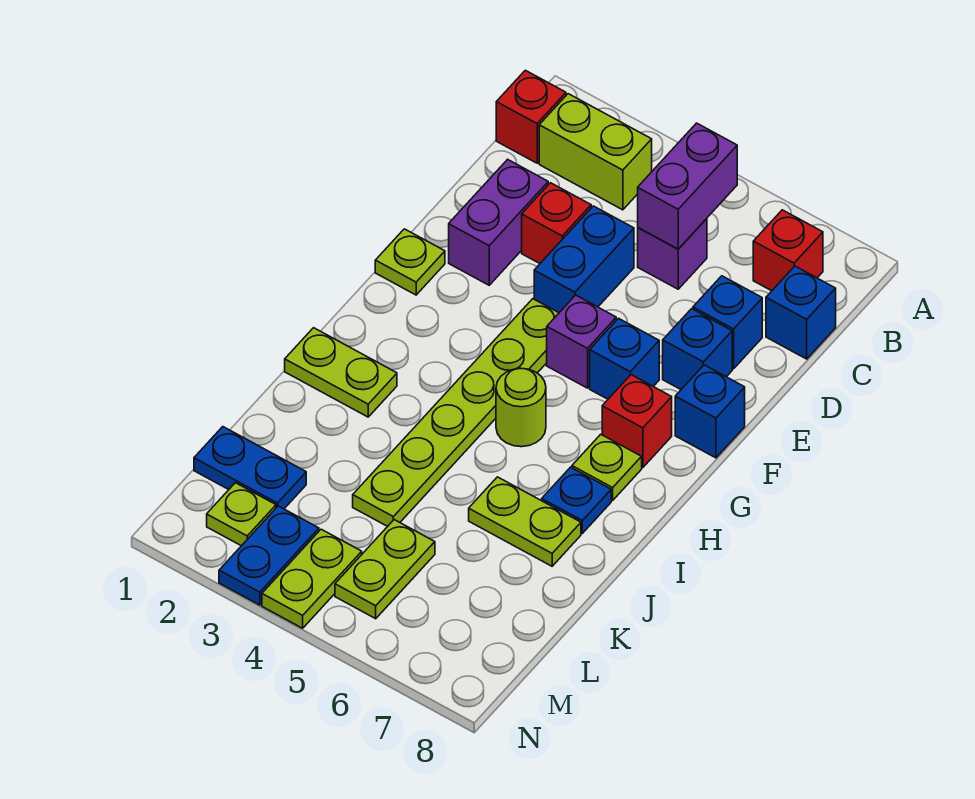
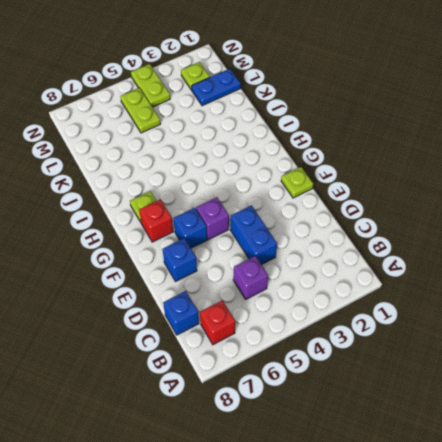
none -> red 1x1 brick [496,70,566,163]
none -> lime 1x2 brick [539,94,652,210]
none -> purple 1x2 brick [449,159,548,285]

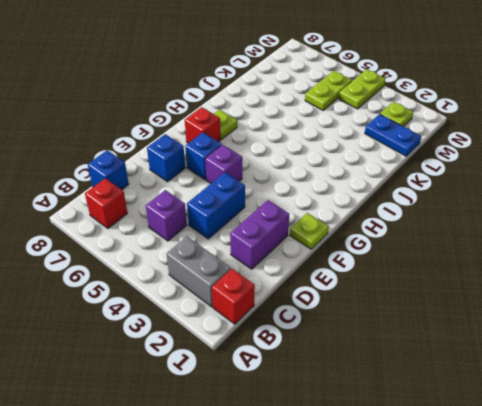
grey 1x2 brick [167,236,231,307] -> lime 1x2 brick [539,94,652,210]
none -> red 1x1 brick [522,183,591,263]
none -> blue 1x1 brick [693,276,762,369]
none -> lime 1x6 plate [353,299,559,527]

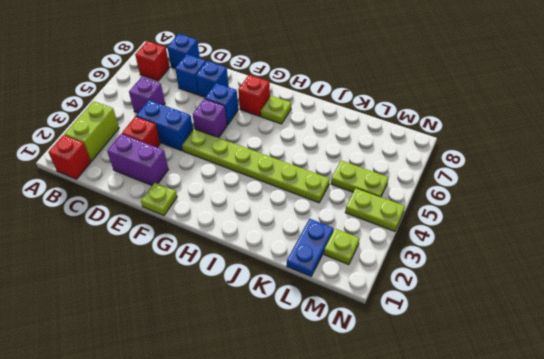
none -> blue 1x1 brick [675,365,745,458]
none -> lime 1x1 round brick [496,368,546,447]
none -> lime 1x2 plate [285,328,397,417]

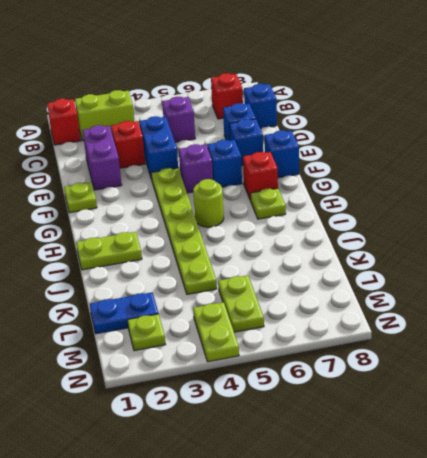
none -> blue 1x1 plate [542,467,611,533]
none -> lime 1x2 plate [469,477,581,566]
none -> blue 1x2 plate [219,506,319,605]

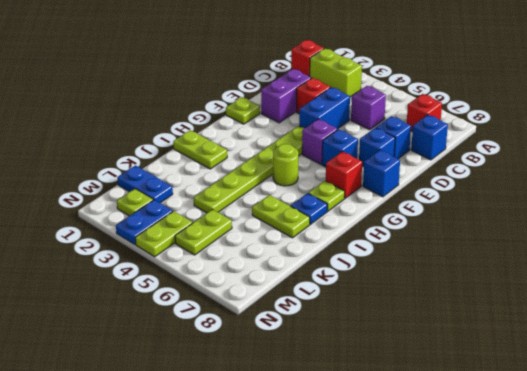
none -> purple 1x2 brick [638,123,737,249]

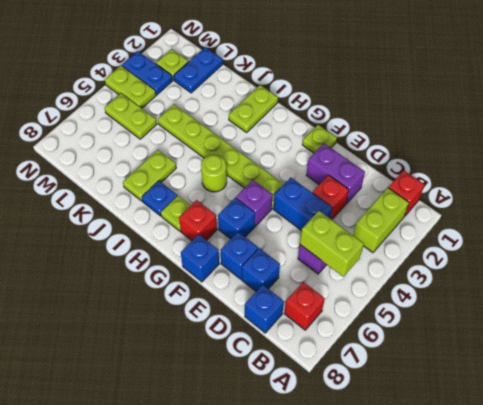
lime 1x2 brick [300,211,364,277] -> purple 1x2 brick [638,123,737,249]

